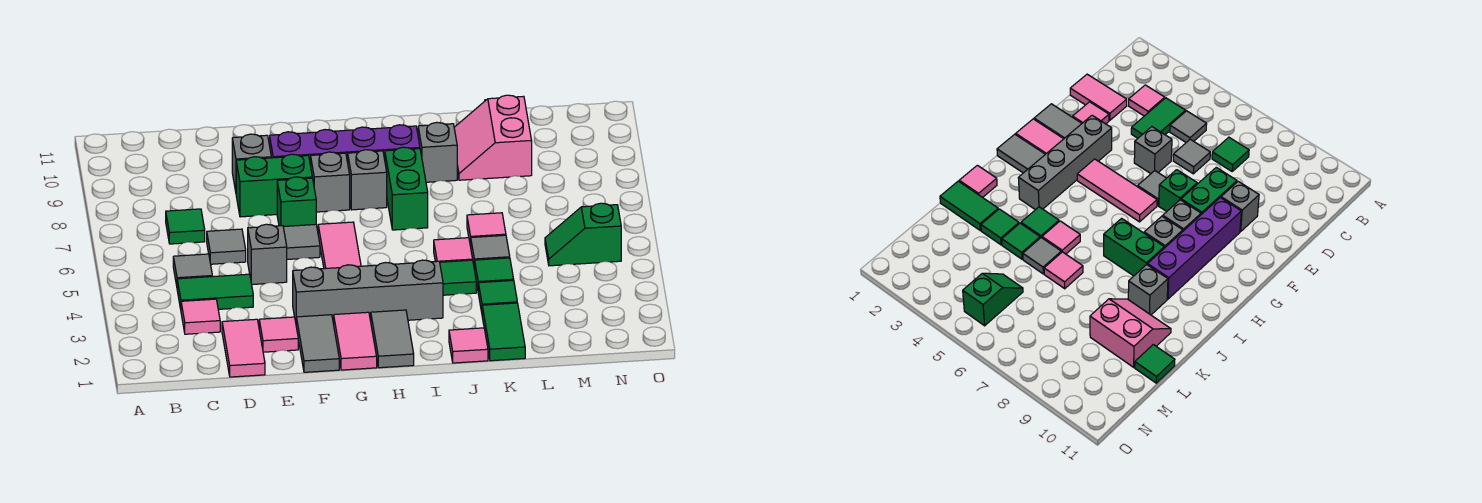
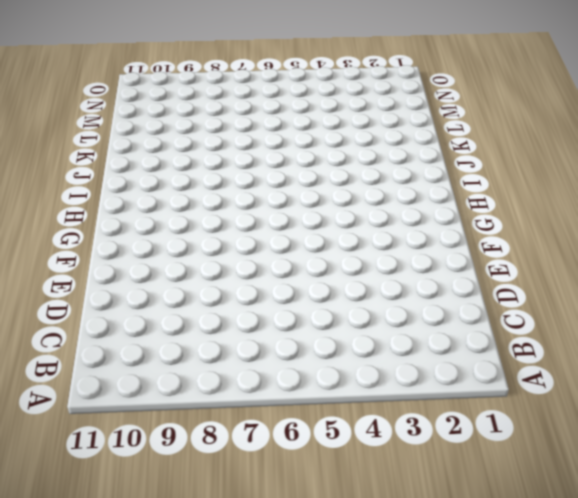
none -> pink 1x1 tile [181,299,220,334]
none -> green 1x2 tile [177,274,253,309]
none -> grey 1x1 tile [173,254,212,286]
none -> green 1x1 tile [166,209,205,244]

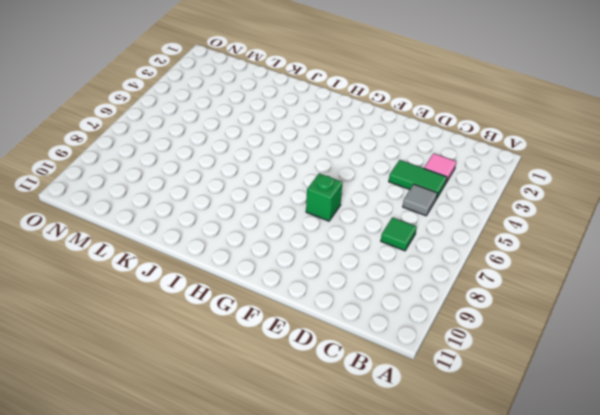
none -> pink 1x2 tile [222,319,265,377]
none -> grey 1x1 tile [207,229,246,264]
none -> pink 1x1 tile [259,317,298,352]
none -> grey 1x1 brick [248,224,287,284]

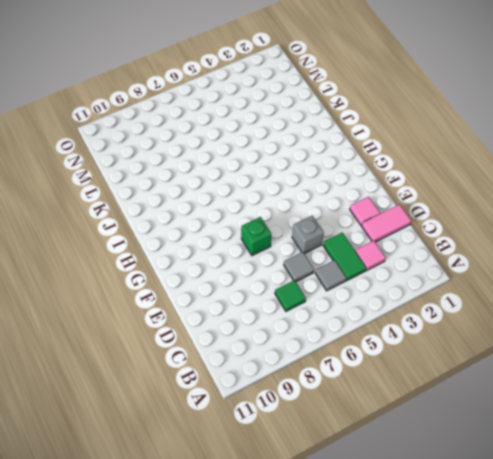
none -> green 1x2 brick [236,154,312,217]
none -> grey 1x1 brick [232,134,271,191]
none -> grey 1x2 tile [296,315,339,372]
none -> grey 1x4 brick [293,260,443,324]

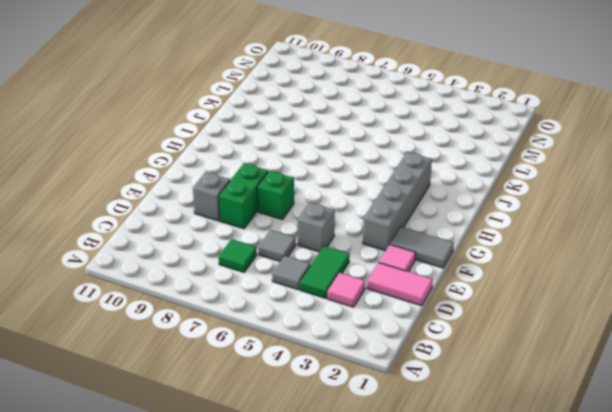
none -> grey 1x1 tile [283,224,320,259]
none -> purple 1x4 brick [270,125,420,165]
none -> pink 1x2 tile [334,312,377,370]
none -> pink 1x3 tile [318,222,361,269]

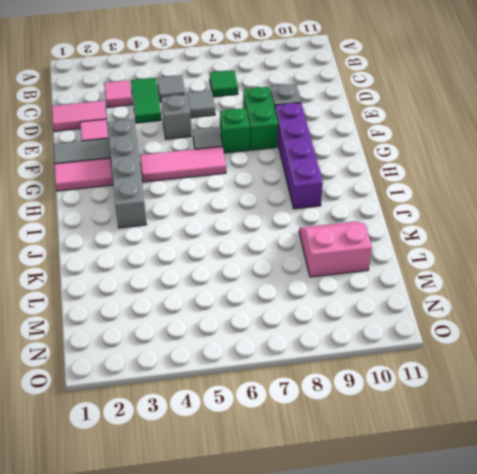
none -> grey 1x1 brick [311,152,350,212]
none -> grey 1x2 tile [371,310,414,368]
none -> grey 1x1 brick [348,150,387,210]
none -> green 1x2 brick [385,147,428,230]

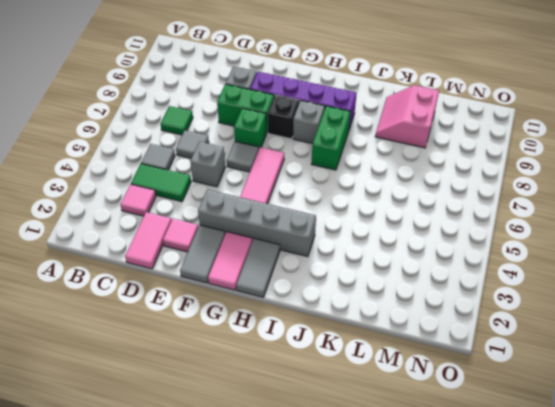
black 1x1 brick [268,95,299,139] -> grey 1x1 brick [311,152,350,212]
none -> pink 1x1 tile [449,328,488,363]
none -> green 1x1 tile [440,260,476,295]
none -> pink 1x1 tile [434,238,473,262]
none -> grey 1x1 brick [418,122,457,182]

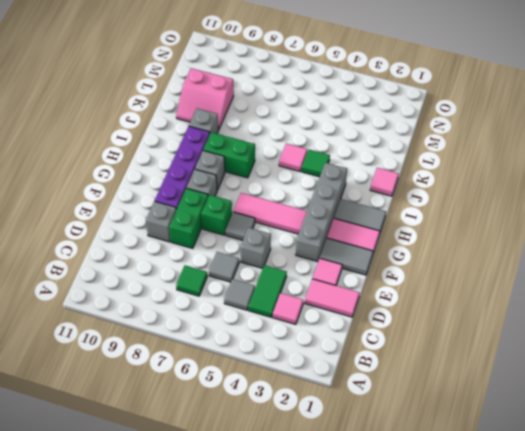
none -> green 1x2 tile [482,303,525,361]
none -> green 1x1 tile [478,280,517,312]
none -> green 1x1 tile [475,258,514,289]
none -> grey 1x1 tile [471,235,510,270]

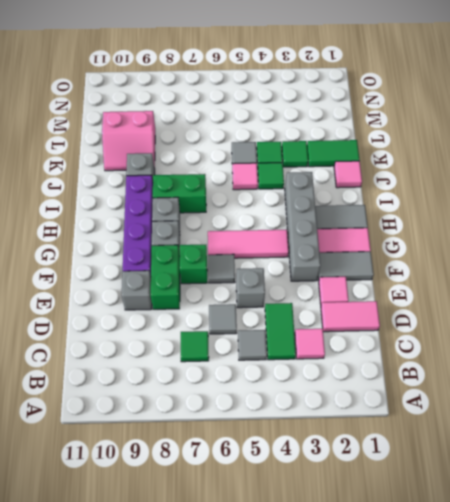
none -> pink 1x1 tile [467,213,506,246]
none -> green 1x1 tile [1135,345,1175,383]
none -> green 1x2 slope [545,203,621,266]

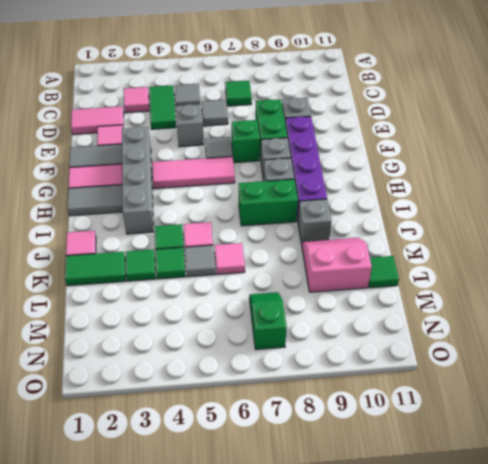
green 1x2 slope [249,292,287,349] -> green 1x2 slope moved to [545,203,621,266]

